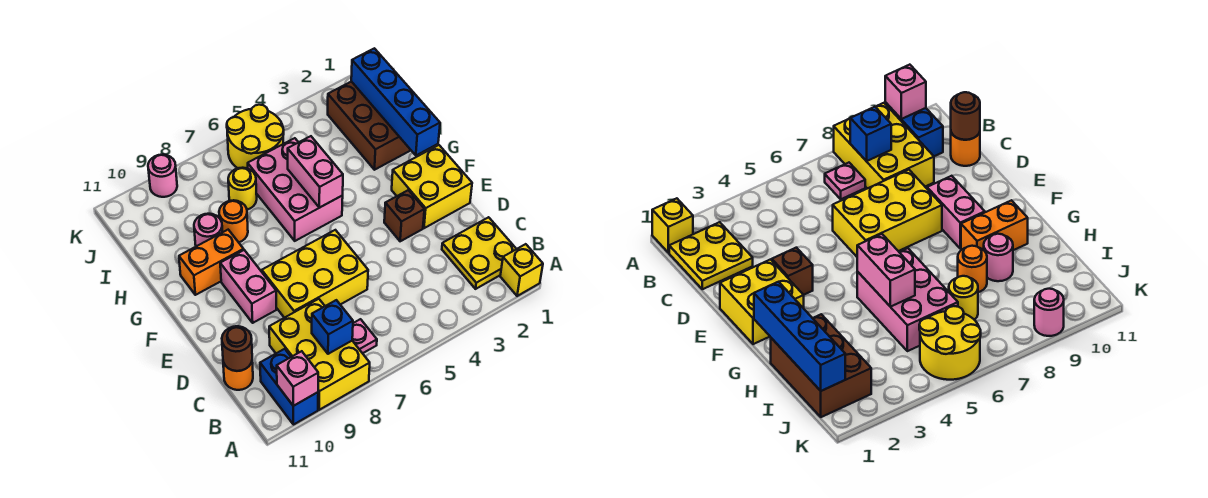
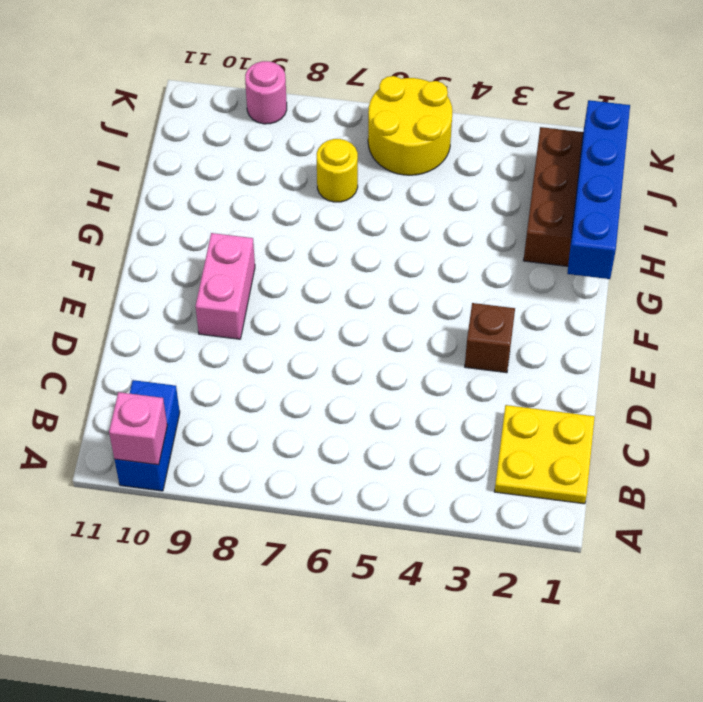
none -> yellow 1x1 brick [500,244,543,296]
none -> yellow 2x3 brick [269,299,370,410]
none -> pink 1x1 plate [352,319,377,353]

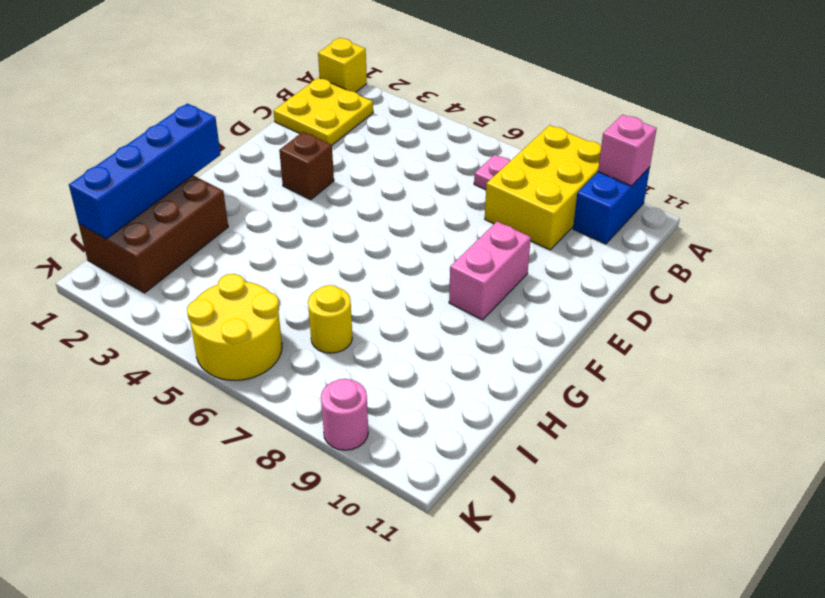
none -> orange 1x1 round brick [223,362,253,390]
none -> yellow 2x3 brick [262,230,368,318]
none -> yellow 2x2 brick [392,145,472,228]

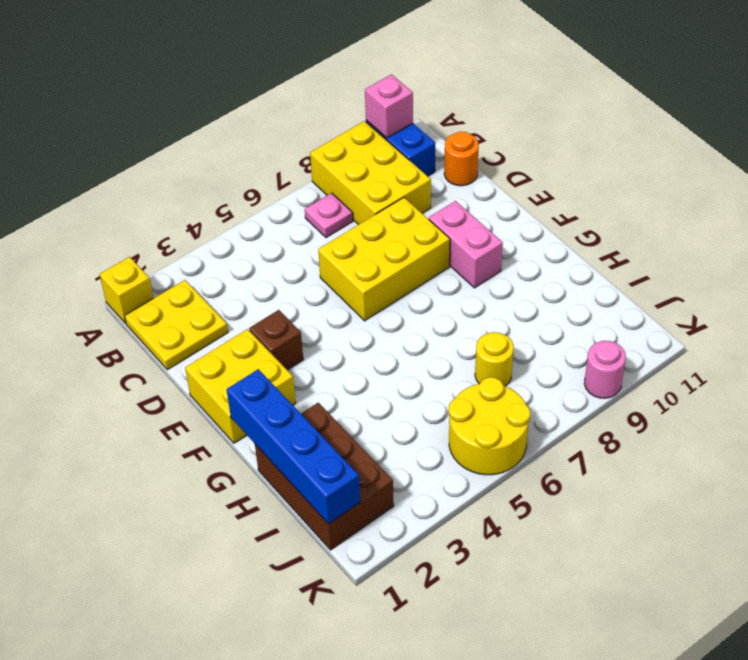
none -> pink 2x3 brick [248,138,343,241]
none -> orange 1x2 brick [179,230,244,295]
none -> orange 1x1 round brick [219,200,248,242]

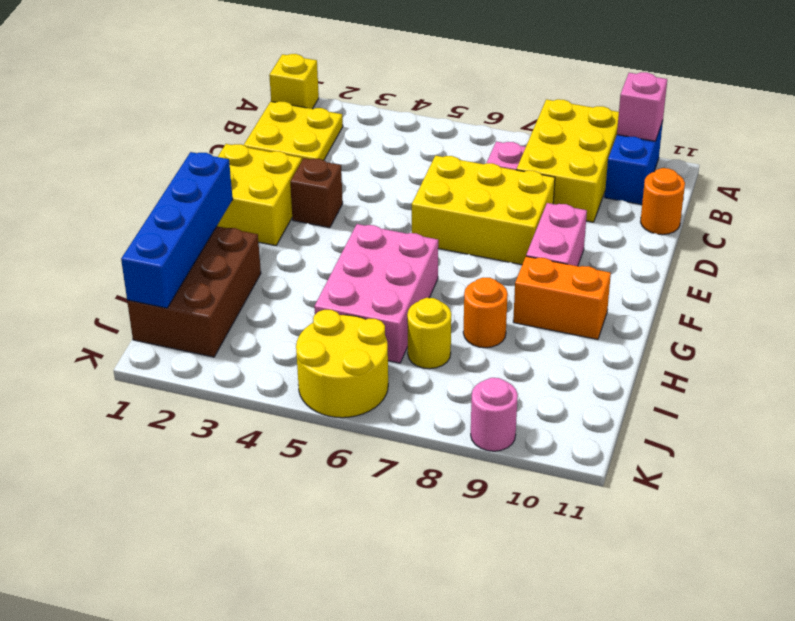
none -> pink 1x1 round brick [194,214,222,246]
none -> blue 1x1 brick [312,300,353,354]
none -> brown 1x1 round brick [222,326,252,371]

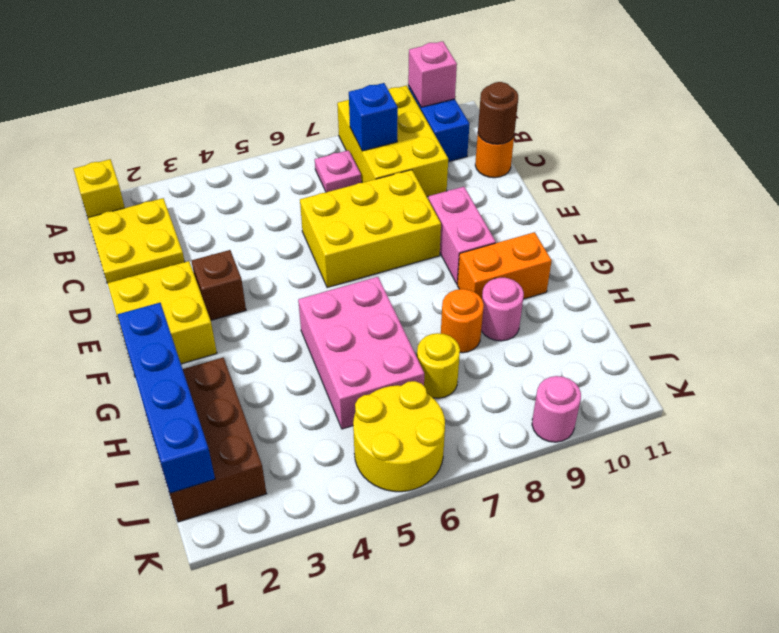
none -> pink 1x2 brick [288,136,343,208]

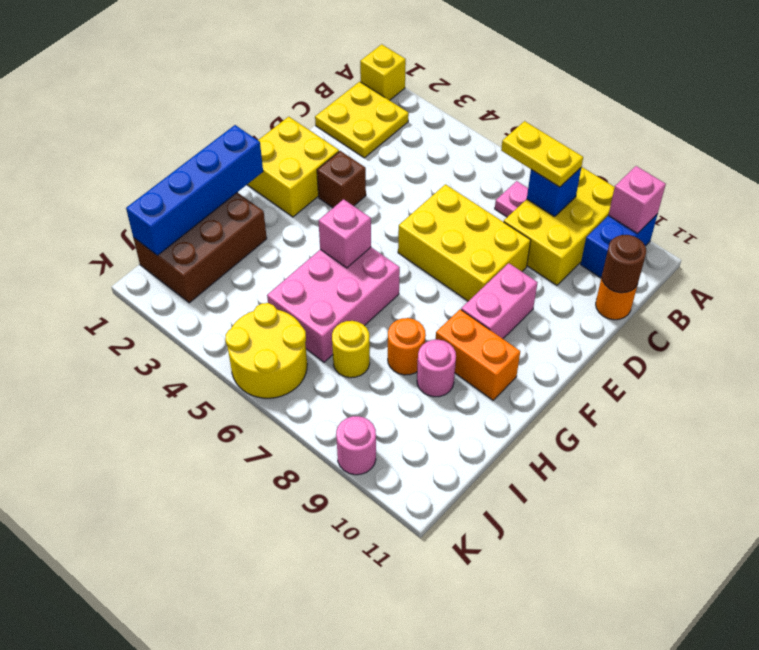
yellow 1x2 plate [501,121,583,187] -> none
pink 1x1 brick [318,199,371,268] -> pink 1x2 brick [288,136,343,208]

